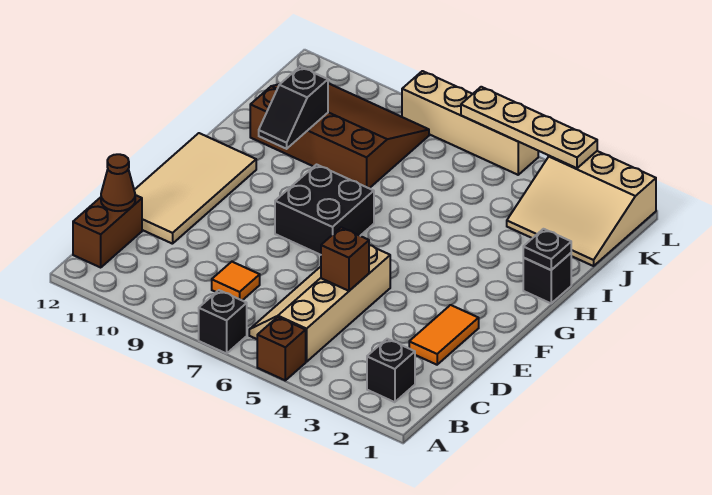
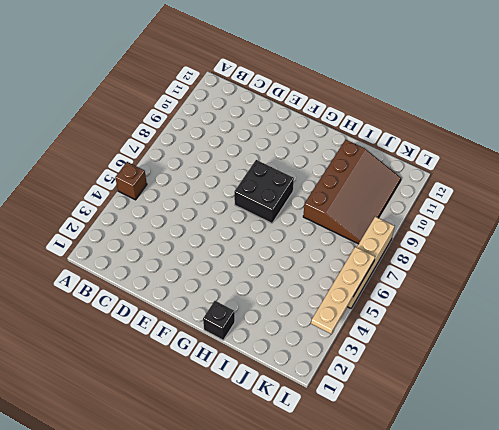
none -> black 1x1 brick [199,290,247,354]
none -> black 1x1 brick [367,339,415,402]
none -> tan 2x4 slope [249,245,390,362]

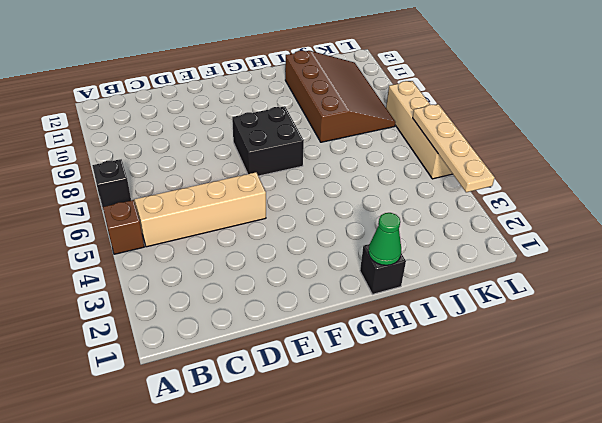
green 1x1 cone [368,213,401,265] -> black 1x1 plate [523,229,571,270]
none -> black 1x1 brick [367,339,415,402]
none -> brown 1x2 brick [73,195,142,267]
none -> orange 1x1 tile [212,262,260,300]

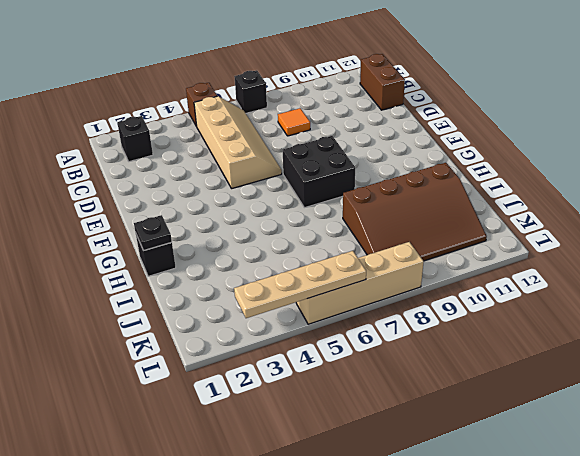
none -> orange 1x2 tile [409,305,479,365]
none -> tan 2x4 tile [134,133,256,244]
none -> tan 3x3 slope [507,151,656,266]

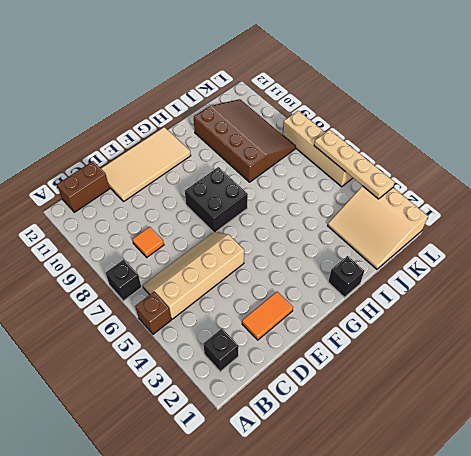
none -> brown 1x1 cone [101,154,135,211]
none -> brown 1x1 brick [321,227,369,291]
none -> black 1x1 plate [523,229,571,270]

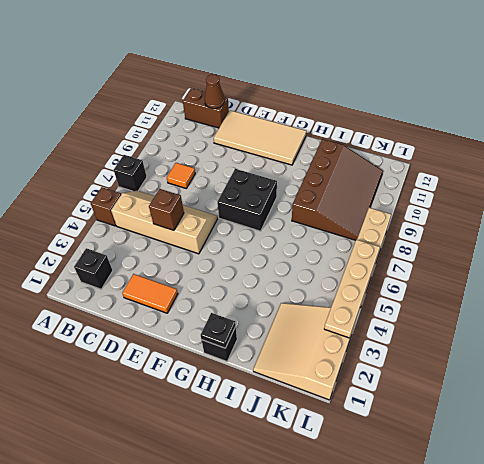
none -> black 1x2 slope [259,67,328,149]

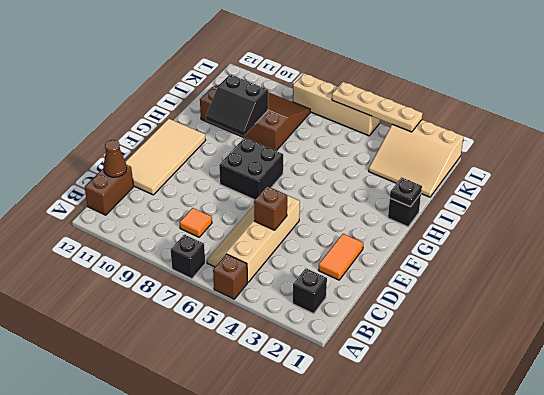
black 2x2 slope [206,75,268,136] -> black 1x2 slope [259,67,328,149]

